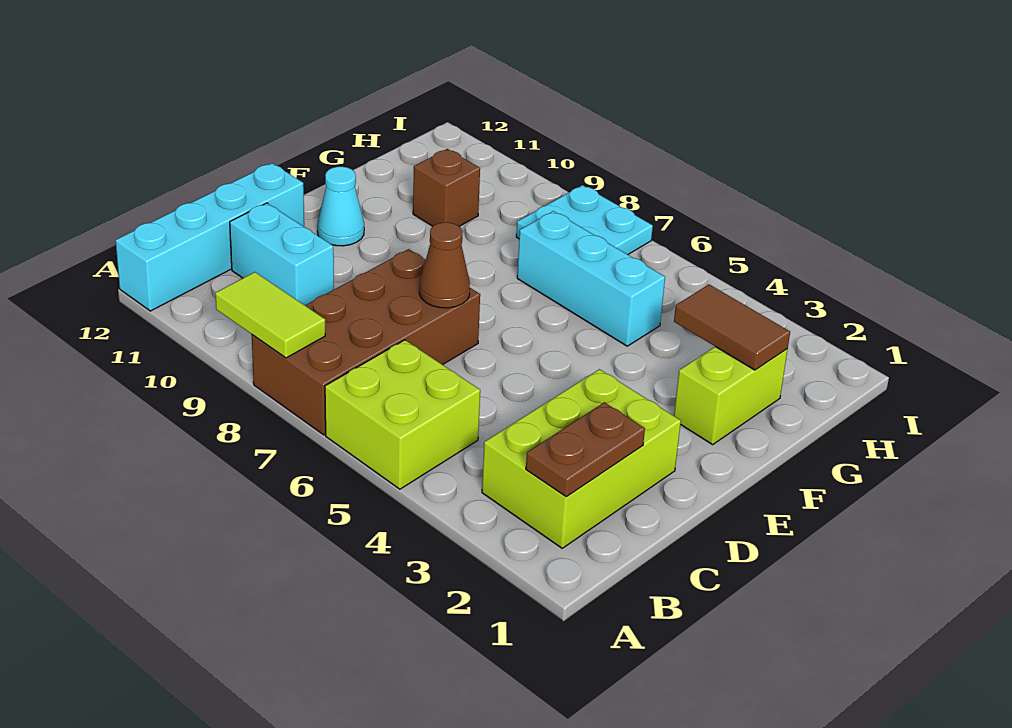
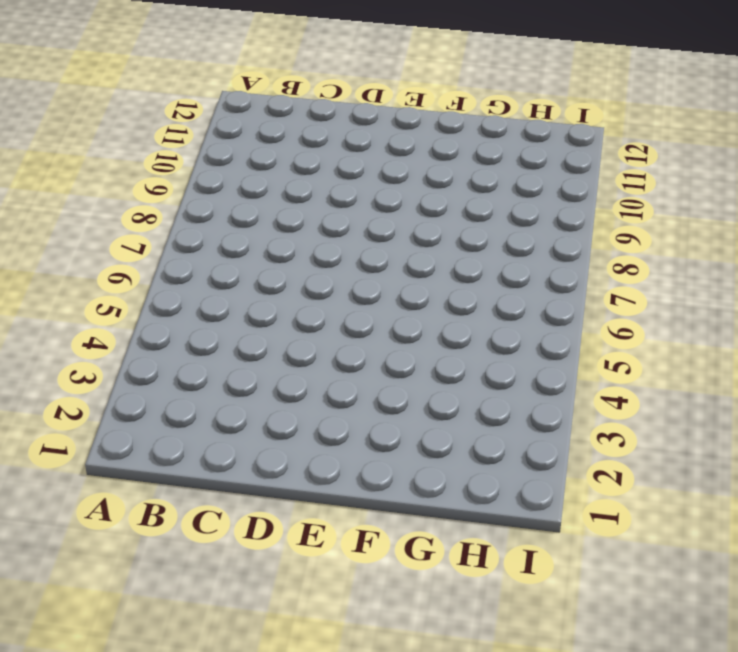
none -> lime 2x2 brick [325,340,480,489]
none -> brown 2x4 brick [252,249,480,435]
none -> cyan 1x4 brick [116,163,304,311]

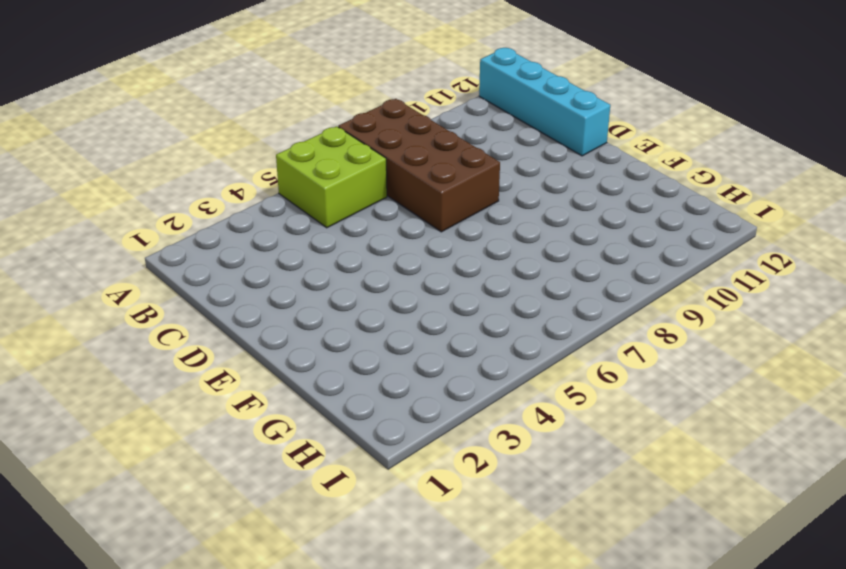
none -> lime 2x3 brick [482,369,681,548]
none -> cyan 1x2 brick [230,203,334,305]
none -> cyan 1x1 cone [317,167,364,246]

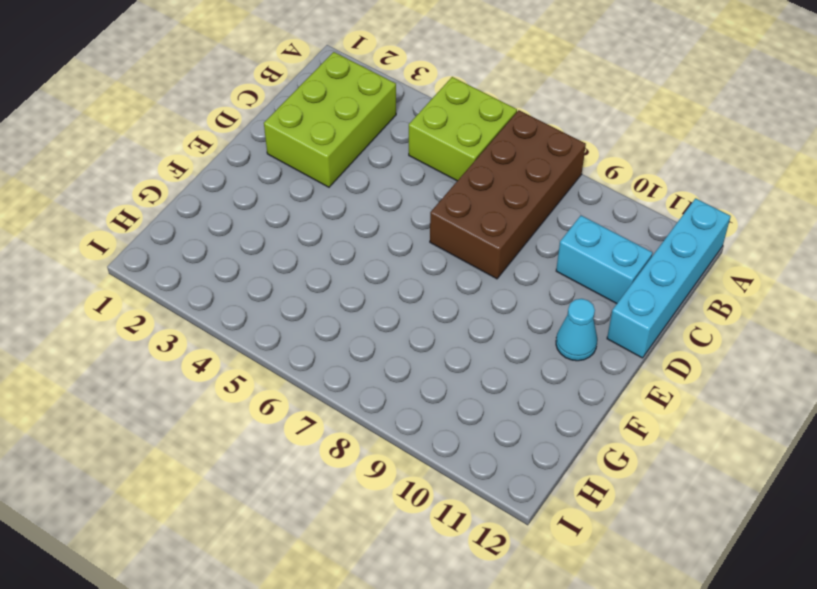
none -> lime 1x2 brick [674,347,788,445]
none -> cyan 1x3 brick [517,211,665,346]
none -> brown 1x1 brick [413,149,480,226]

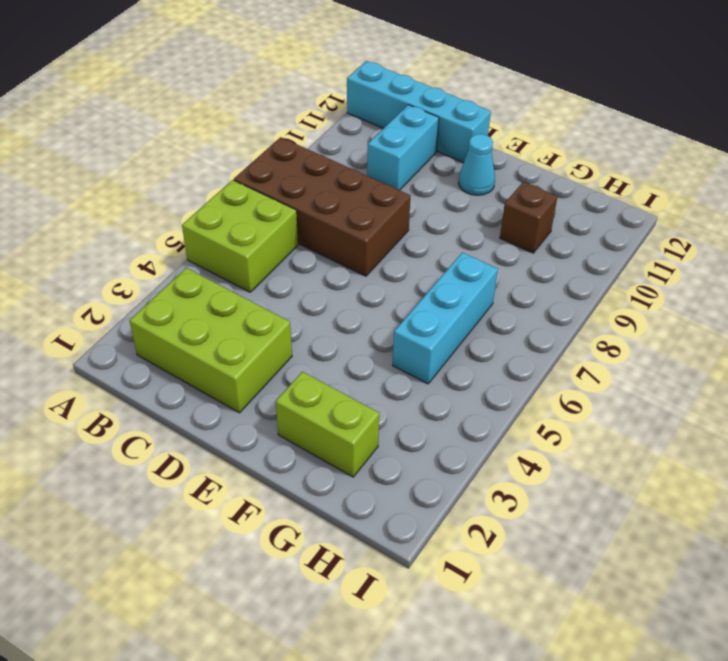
none -> cyan 2x2 plate [516,185,653,255]
none -> lime 1x2 tile [215,272,325,358]
none -> brown 1x2 plate [526,402,645,497]

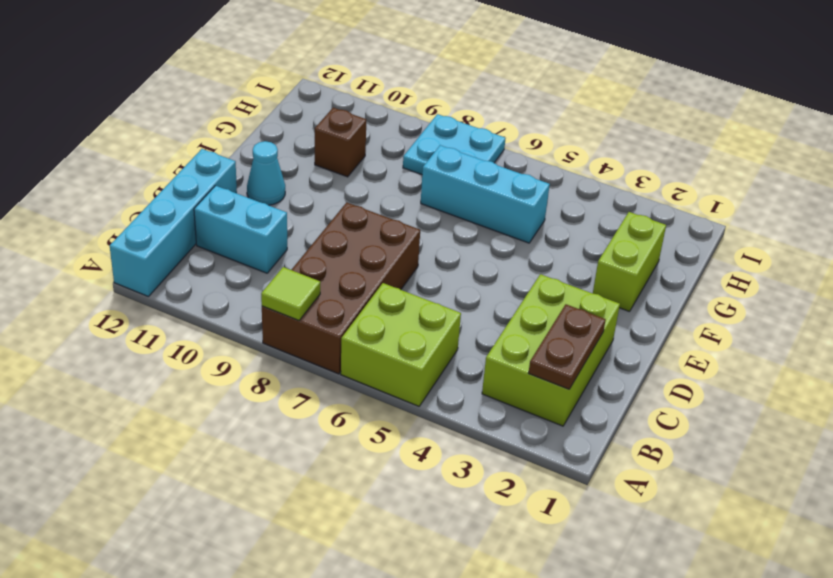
lime 1x1 tile [261,267,320,321] -> lime 1x2 tile [215,272,325,358]
none -> brown 1x1 cone [419,222,470,308]
none -> brown 1x2 tile [674,285,790,370]

